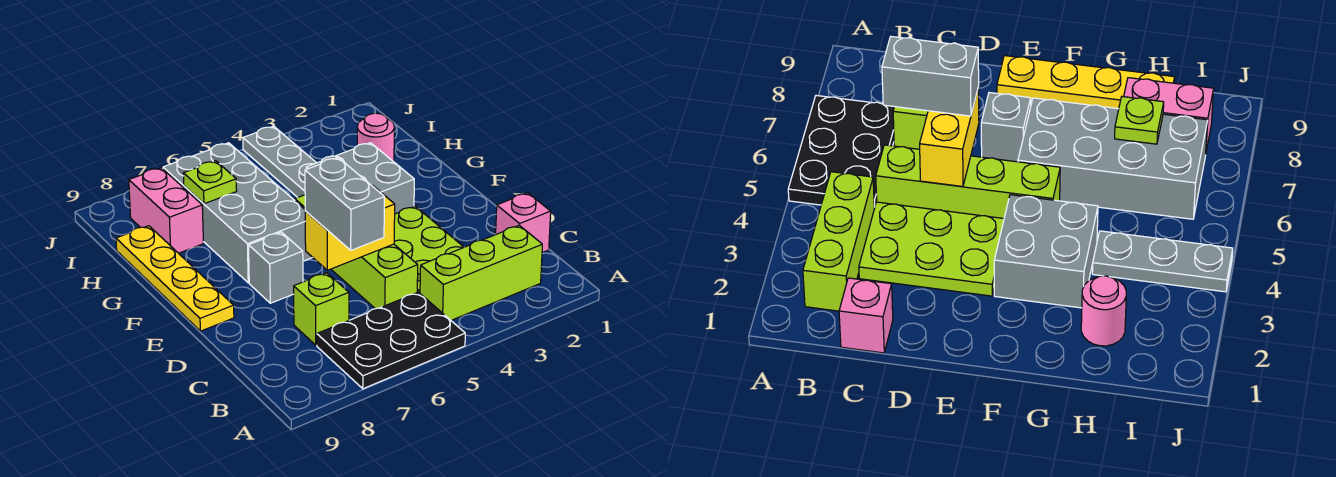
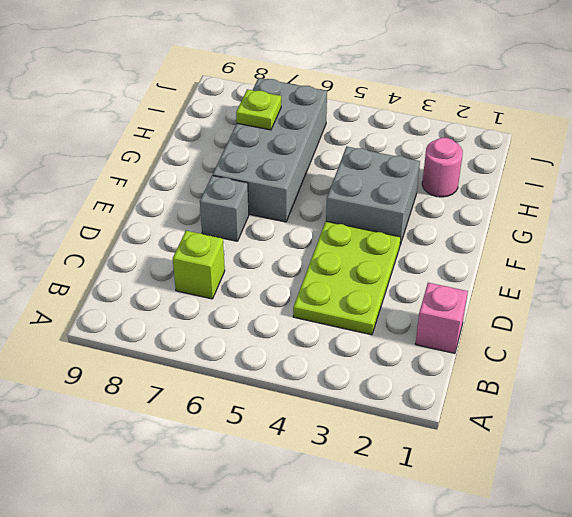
none -> black 2x3 plate [317,292,465,389]
none -> lime 1x3 brick [420,225,542,320]
none -> lime 1x4 brick [295,195,418,309]

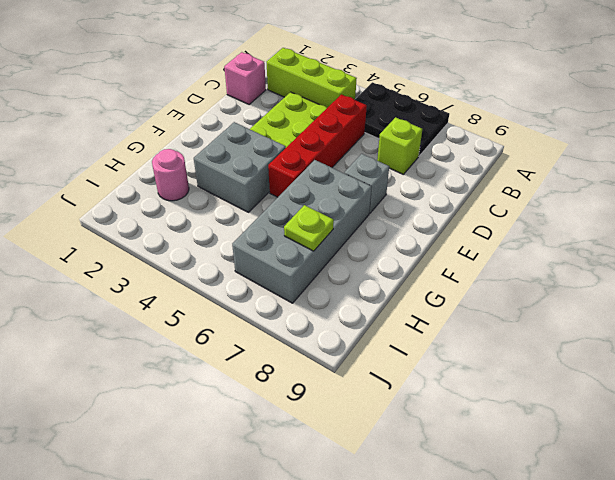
red 1x4 brick [268,94,367,197] -> lime 1x4 brick [295,195,418,309]
none -> yellow 1x4 plate [116,226,234,331]
none -> grey 1x3 plate [243,126,316,197]
none -> pink 1x2 brick [129,168,204,253]

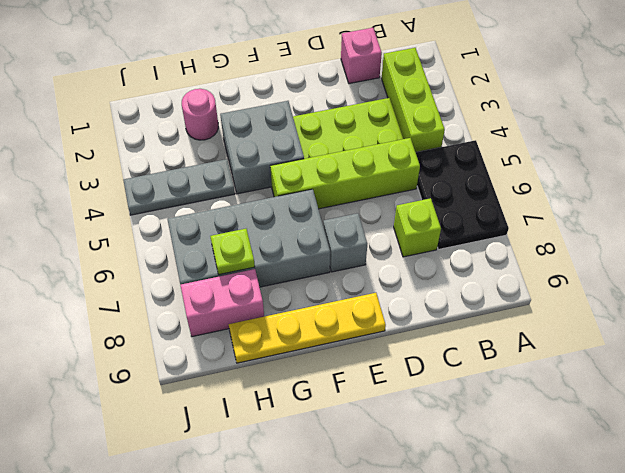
none -> yellow 1x2 brick [305,185,395,270]
none -> grey 1x2 brick [305,158,384,250]

